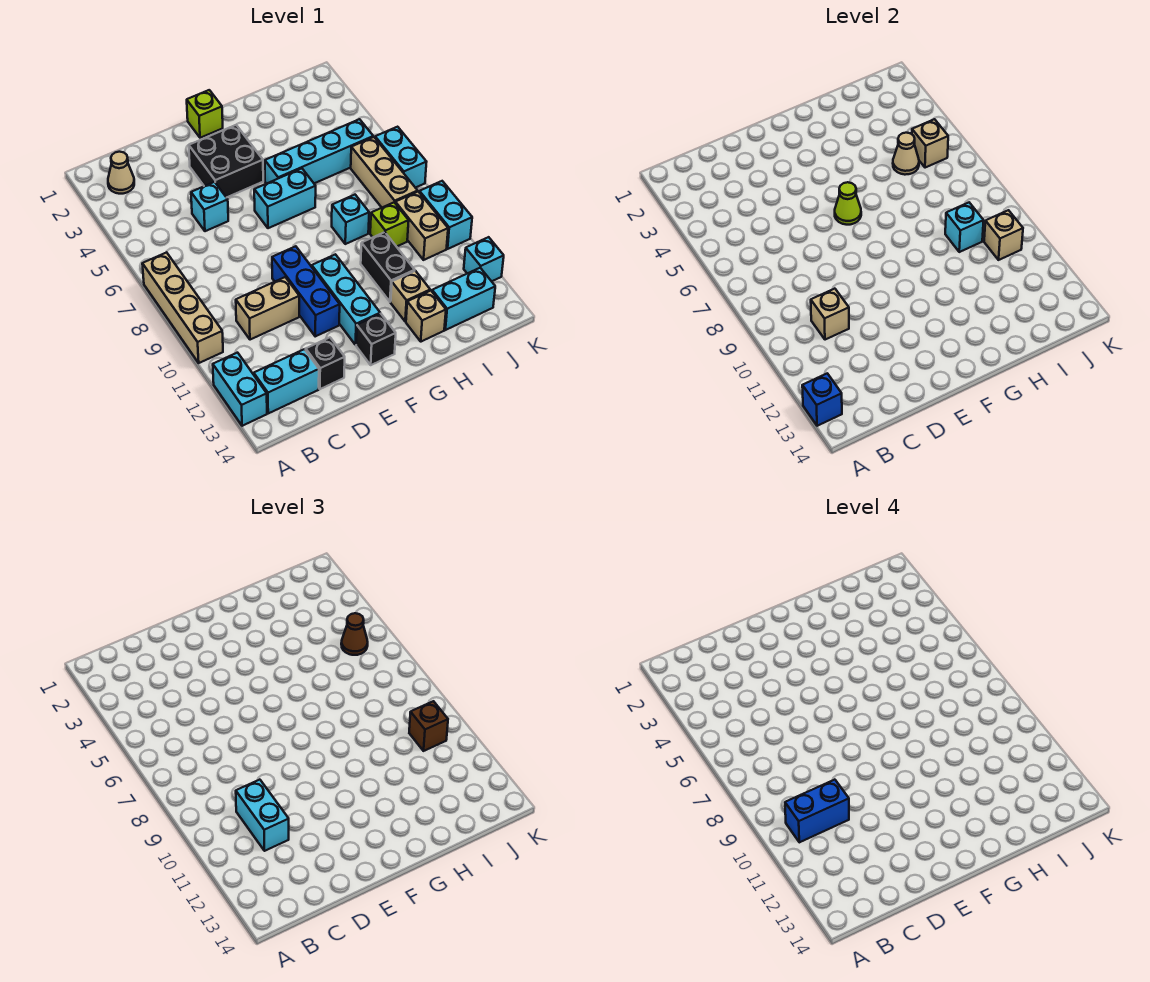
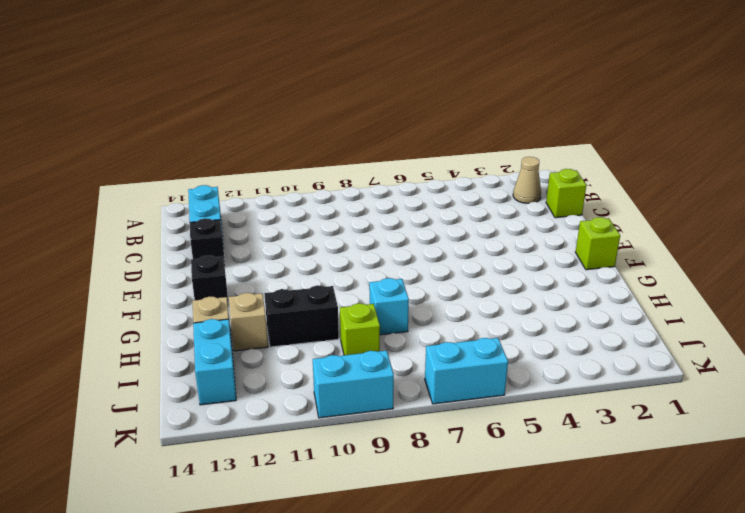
lime 1x1 brick [546,169,586,218] -> none
none -> tan 1x4 brick [142,252,223,363]
none -> cyan 1x2 brick [213,353,267,426]
none -> tan 1x2 brick [236,277,299,340]
none -> cyan 1x1 brick [191,182,228,231]

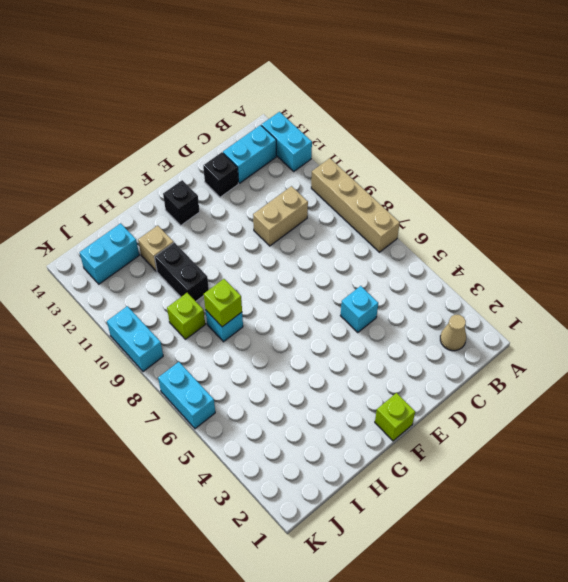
lime 1x1 brick [204,279,242,327] -> none
none -> black 2x2 brick [189,125,263,198]
none -> blue 1x3 brick [272,246,340,336]
none -> cyan 1x2 brick [254,168,316,228]
none -> cyan 1x3 brick [312,254,380,345]

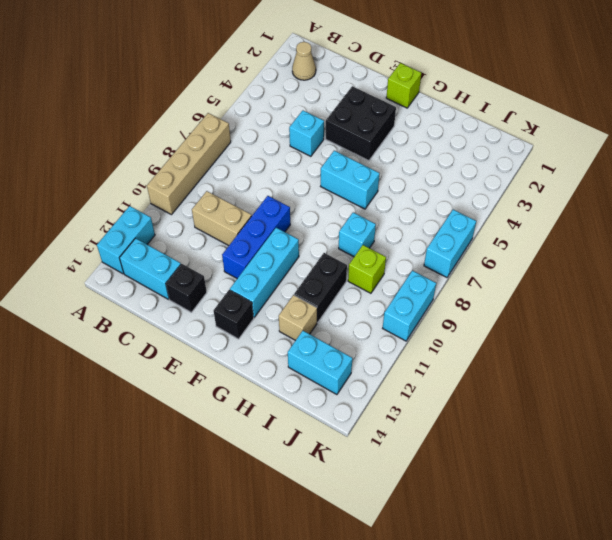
none -> cyan 1x4 brick [265,119,373,184]
none -> tan 1x1 brick [406,290,446,342]
none -> tan 1x3 brick [351,137,418,207]
none -> tan 1x2 brick [395,192,448,260]

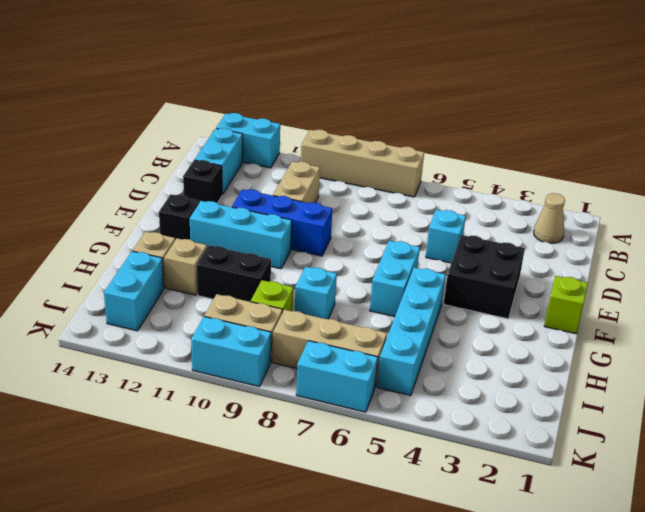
none -> cyan 1x1 brick [464,237,504,281]
none -> blue 1x1 brick [802,373,842,426]
none -> tan 1x1 brick [811,289,849,340]
none -> lime 1x1 cone [835,182,861,225]

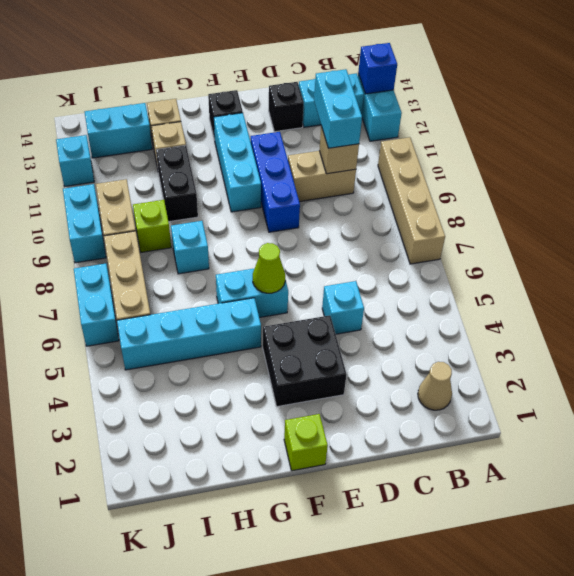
none -> tan 1x1 cone [893,133,919,175]
none -> cyan 1x1 brick [945,203,984,252]
none -> tan 1x1 brick [912,119,948,168]
none -> tan 1x1 brick [984,210,1023,260]

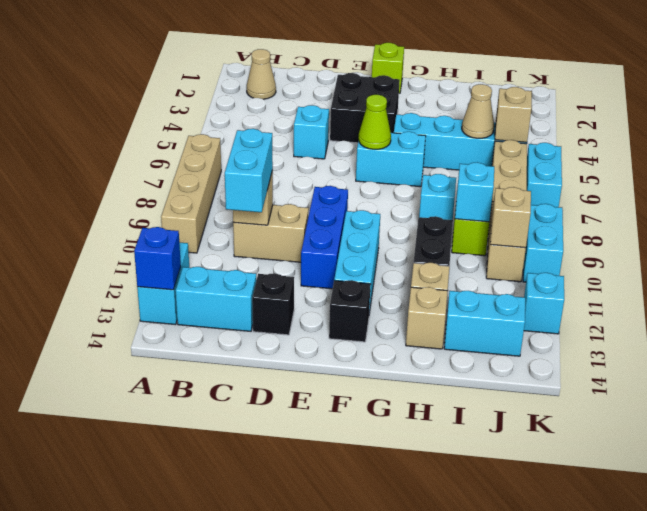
none -> brown 1x1 cone [341,613,368,655]
none -> brown 1x1 brick [409,701,448,751]
none -> blue 1x2 brick [785,780,849,842]

